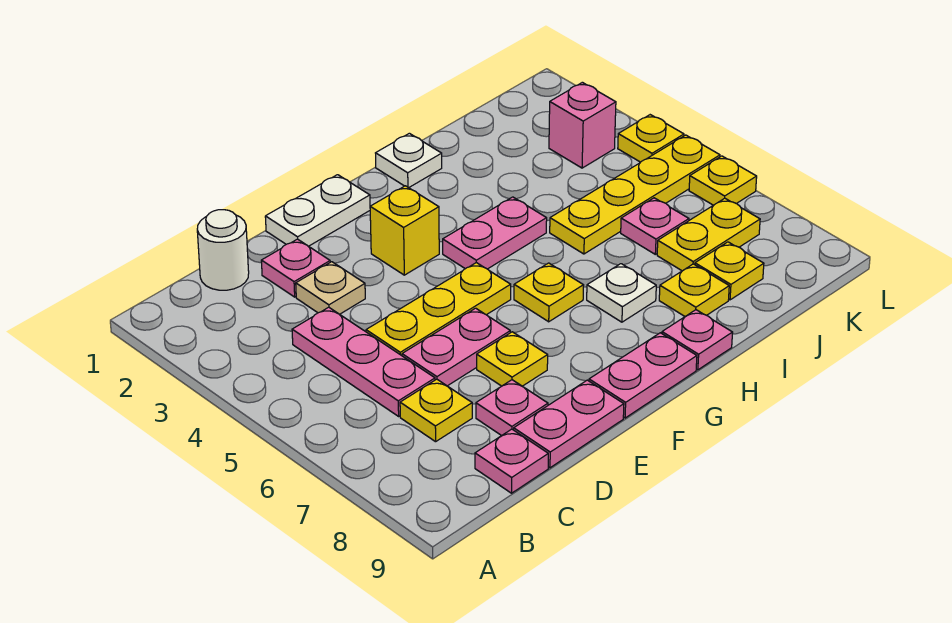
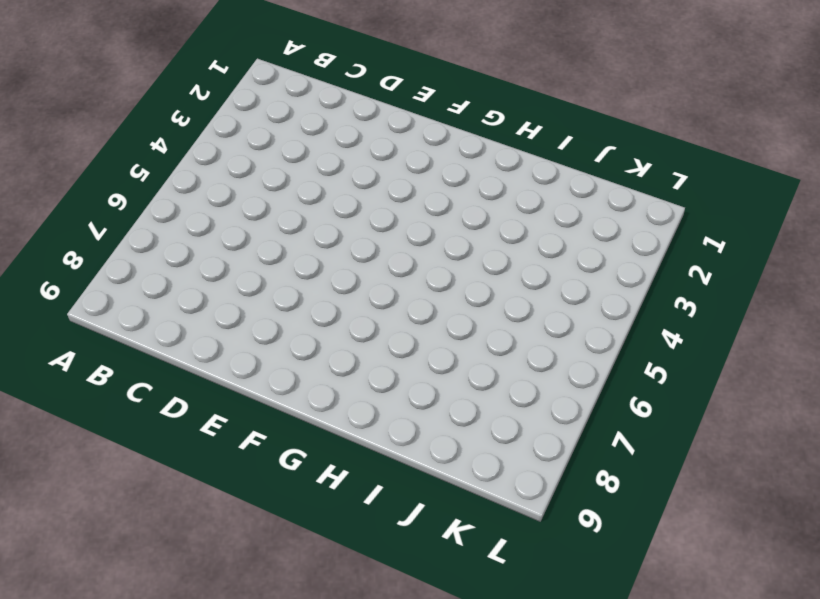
none -> white 1x1 round brick [197,210,249,290]
none -> pink 1x3 plate [292,307,435,416]
none -> yellow 1x1 plate [400,379,472,442]

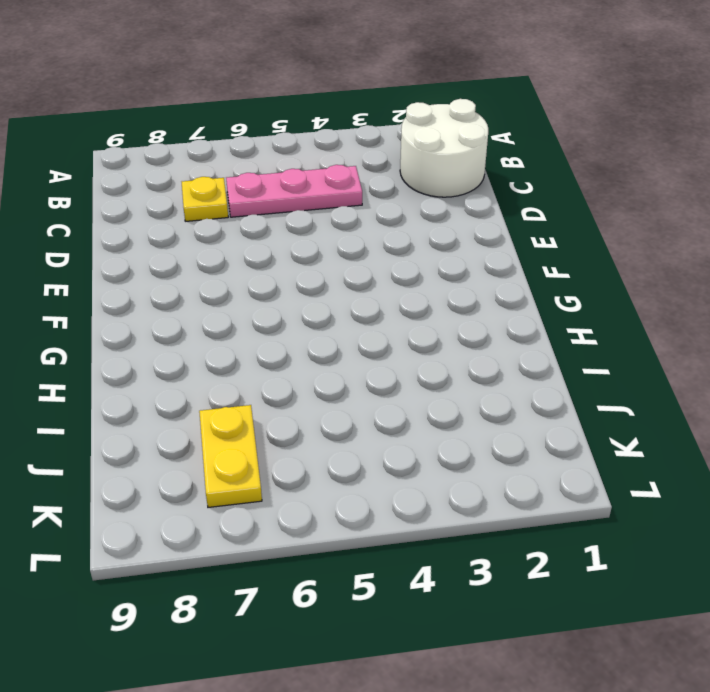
white 2x2 round brick [400,99,488,197] -> white 1x1 round brick [197,210,249,290]
none -> pink 1x1 plate [475,429,548,493]
none -> pink 1x1 plate [261,239,330,297]
none -> tan 1x1 plate [296,262,365,314]

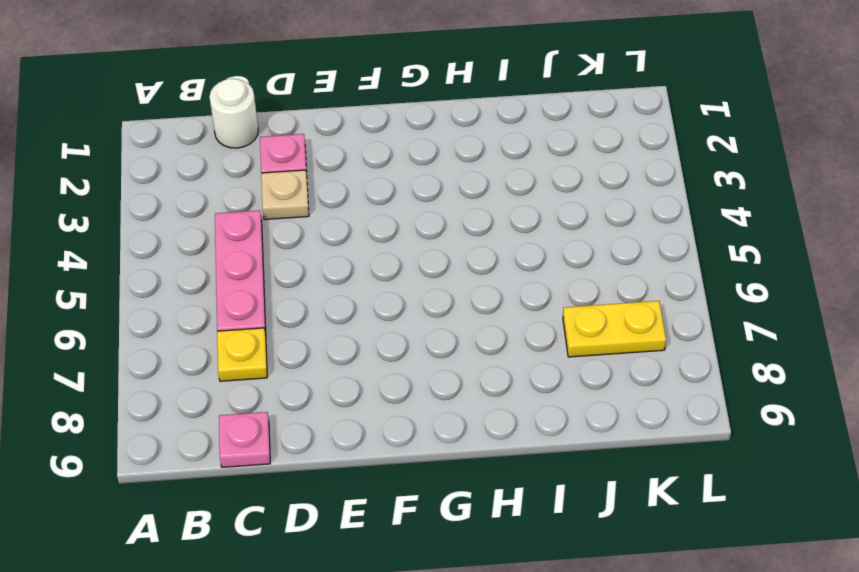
none -> yellow 1x3 plate [366,263,511,356]
none -> pink 1x2 plate [402,308,510,386]
none -> pink 1x1 plate [476,380,548,436]

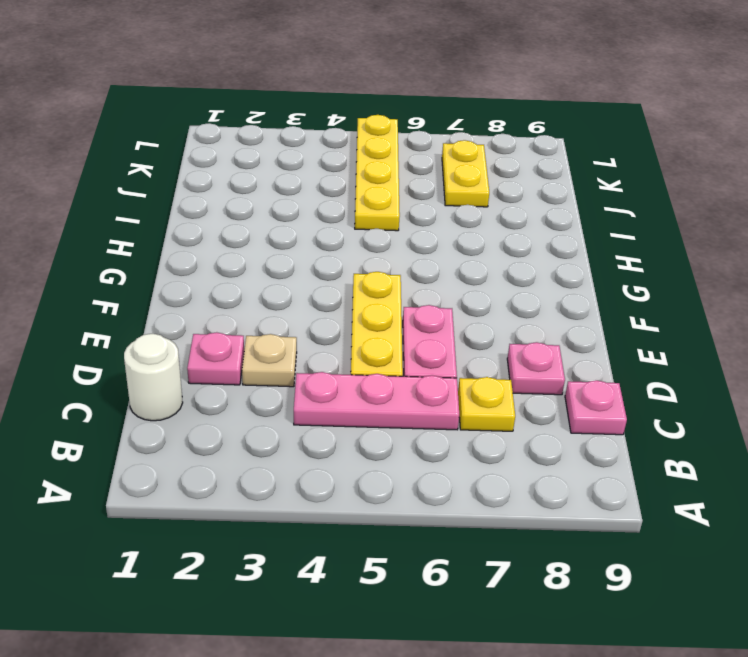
none -> pink 1x2 plate [514,380,624,468]
none -> white 1x2 plate [265,175,370,246]
none -> yellow 1x1 plate [477,332,548,386]

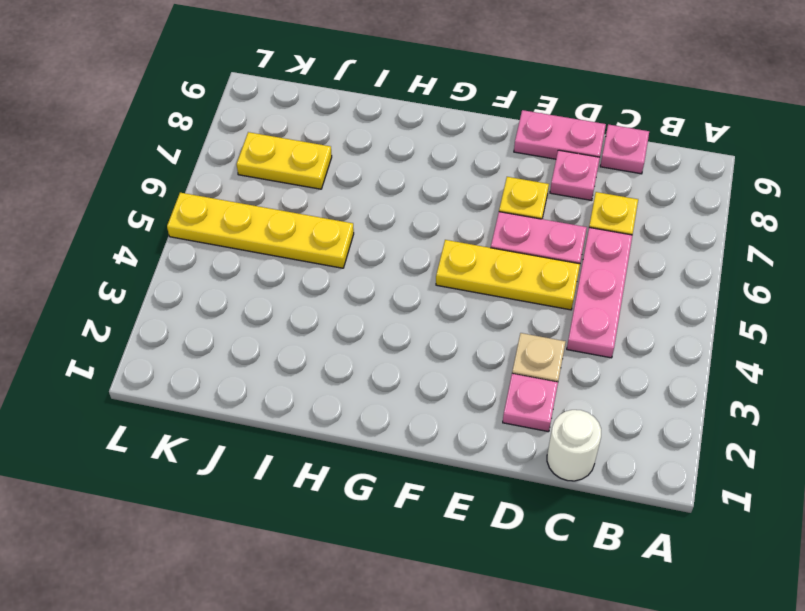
none -> white 1x2 plate [265,175,370,246]
none -> yellow 1x1 brick [370,186,439,275]
none -> pink 1x2 plate [589,333,697,418]

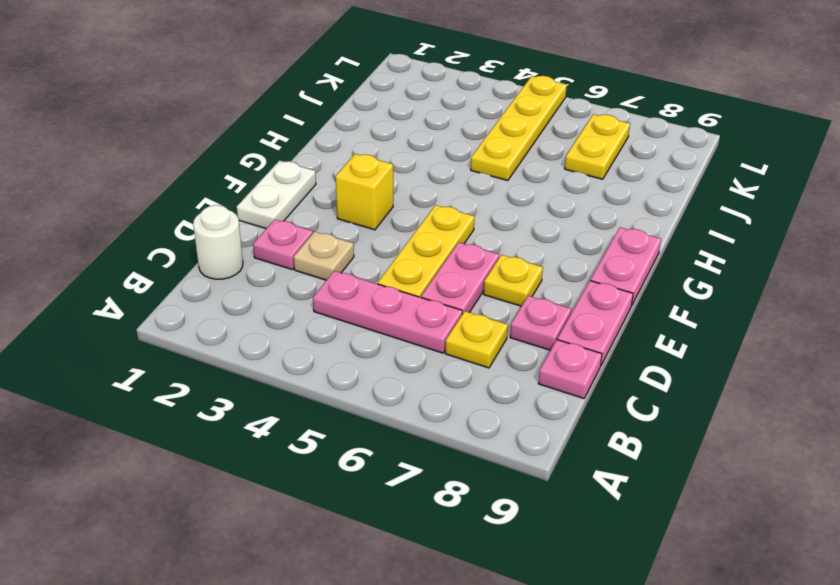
none -> pink 1x2 plate [443,197,547,269]
none -> yellow 1x1 plate [514,263,584,322]
none -> white 1x1 plate [376,133,442,188]

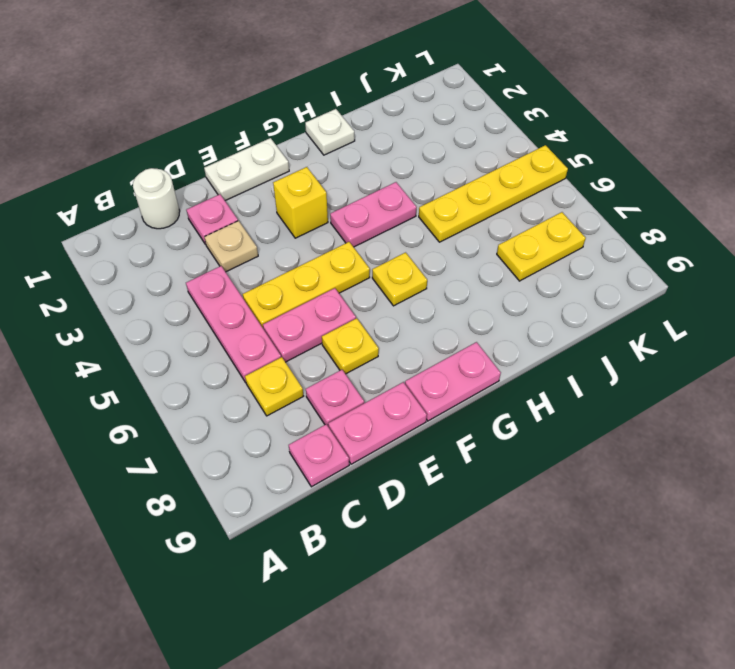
none -> white 1x1 plate [587,264,656,322]
none -> pink 1x1 plate [662,310,733,370]
none -> yellow 1x1 plate [659,264,729,316]

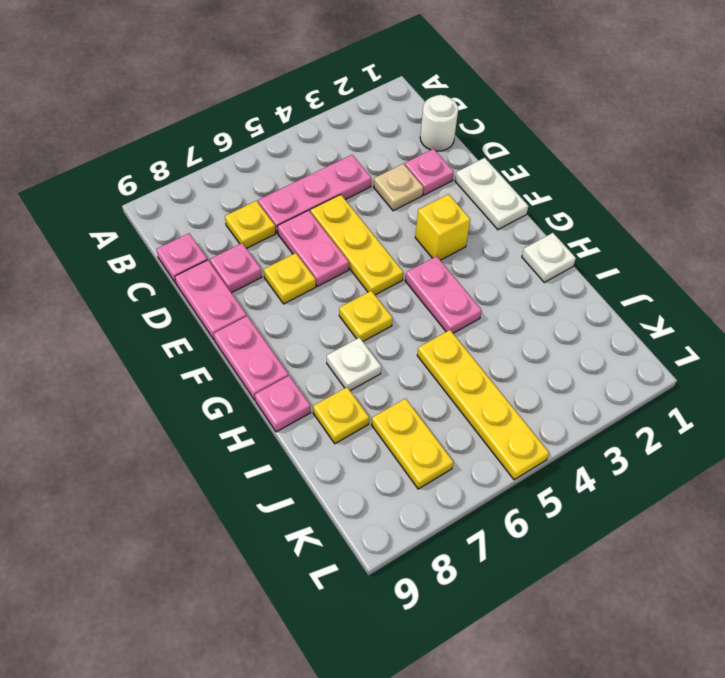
none -> pink 1x1 plate [621,198,689,254]
none -> yellow 1x1 plate [695,242,764,300]
none -> pink 1x1 brick [549,82,616,168]

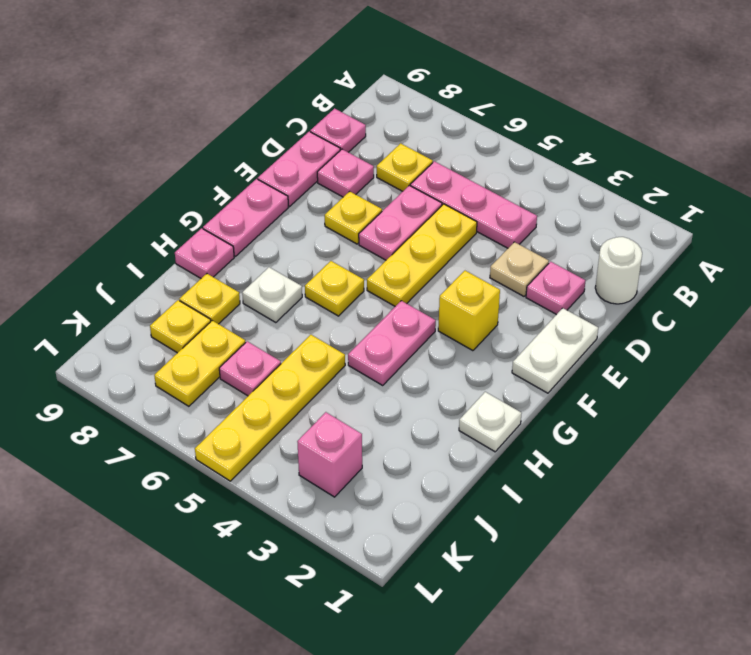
none -> yellow 1x1 plate [618,115,684,162]
none -> yellow 1x1 plate [689,156,757,205]

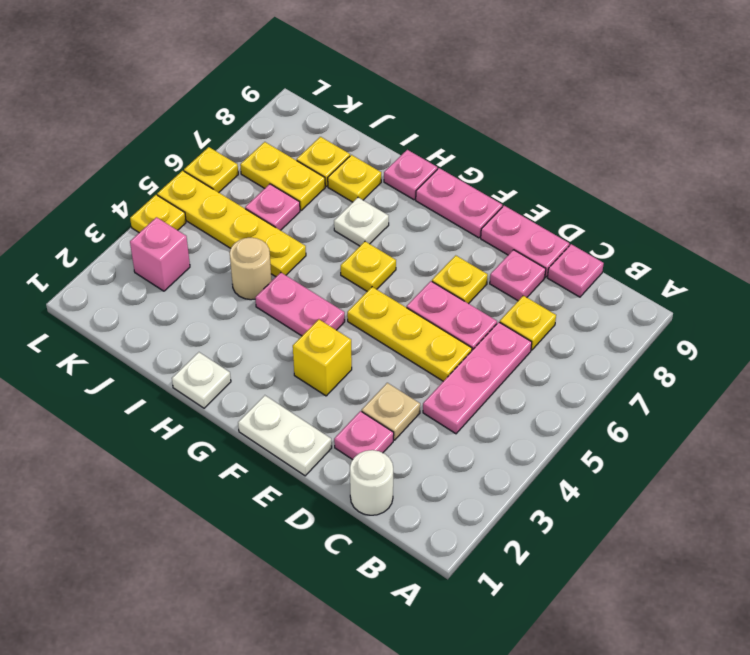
tan 1x1 round brick [230,238,272,300] -> none

